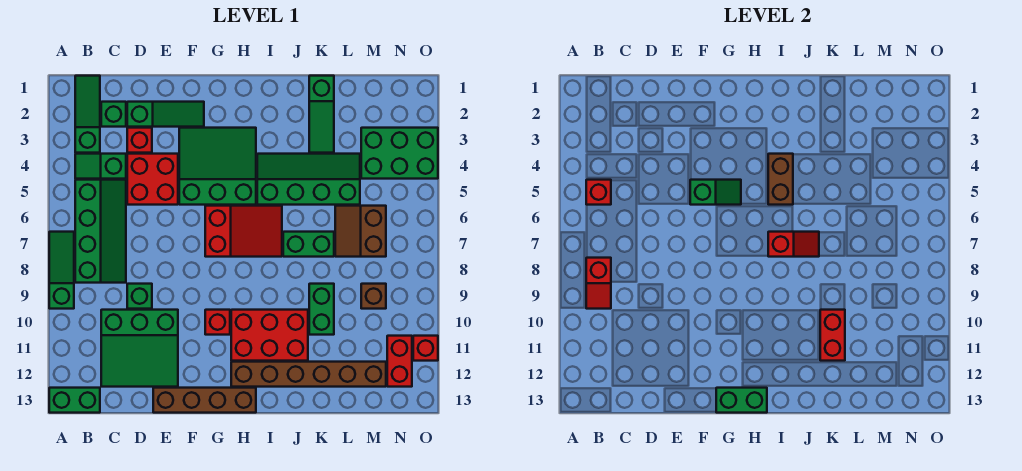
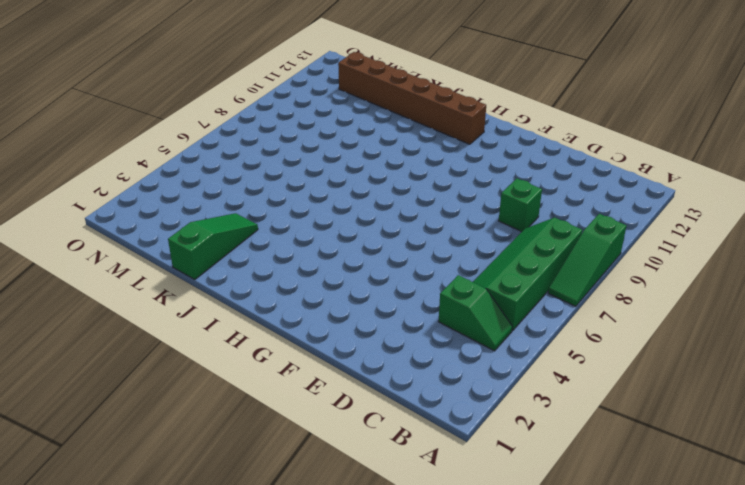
none -> green 1x2 brick [49,388,100,413]
none -> green 1x3 slope [75,76,100,153]
none -> green 1x1 brick [101,102,126,127]
none -> green 3x3 slope [101,310,178,387]

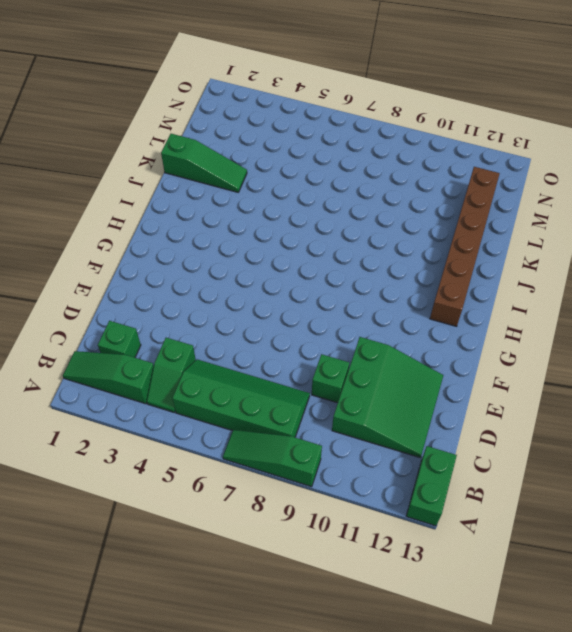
none -> green 1x3 slope [127,102,204,127]
none -> red 1x1 brick [127,128,152,153]
none -> red 2x2 brick [127,154,178,205]
none -> brown 1x4 brick [153,388,256,413]

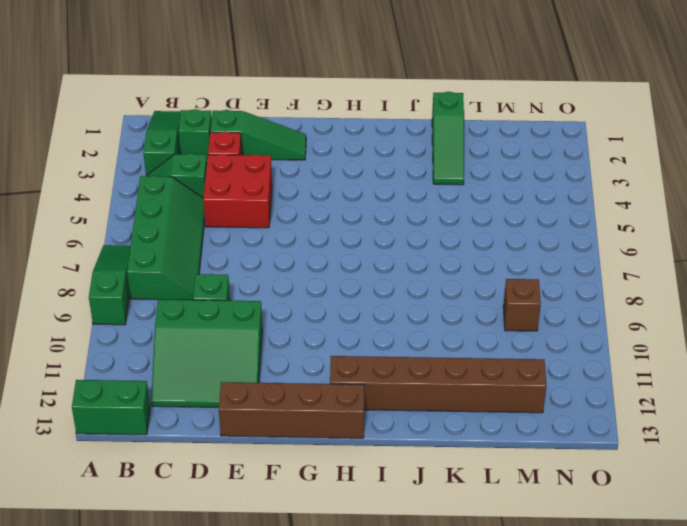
none -> green 3x3 slope [179,128,256,205]
none -> red 2x3 slope [205,206,282,257]
none -> red 1x1 brick [205,310,230,335]
none -> red 2x3 brick [231,310,308,361]

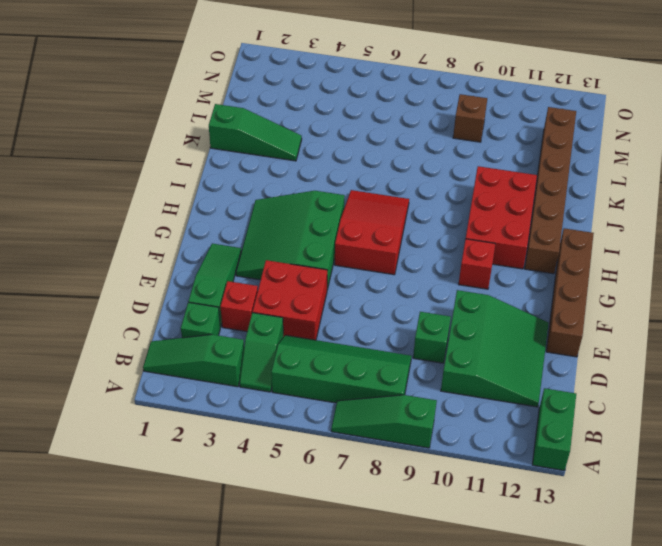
none -> green 2x4 slope [257,154,360,205]
none -> green 1x2 brick [283,232,334,257]
none -> green 1x2 brick [309,284,334,335]
none -> brown 2x2 slope [335,206,386,257]

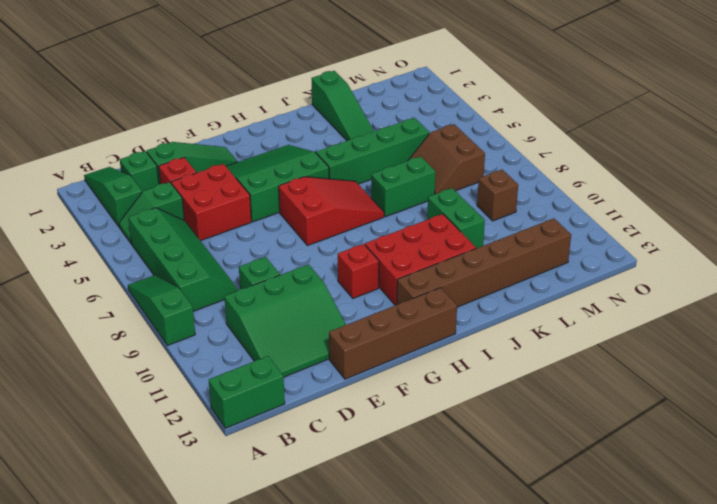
none -> green 2x3 brick [361,128,438,179]
none -> red 1x2 brick [387,336,412,387]
none -> red 1x1 brick [413,336,438,361]
none -> red 1x1 brick [586,180,611,205]

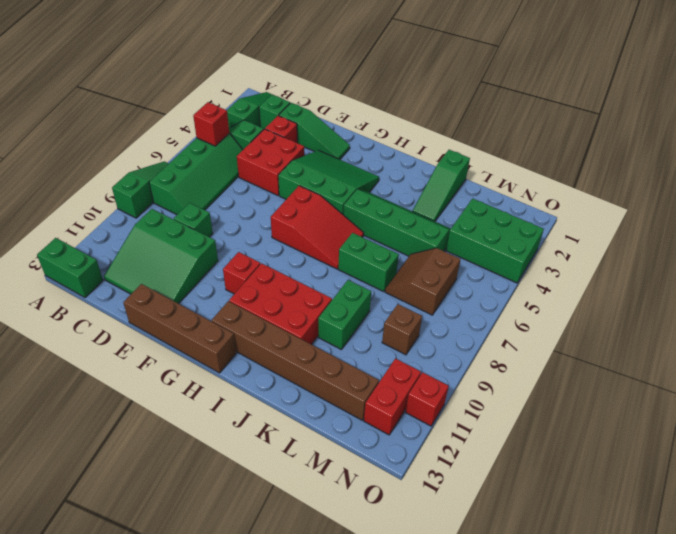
none -> red 1x2 slope [586,258,611,309]
none -> green 1x2 slope [690,180,741,205]
none -> green 1x2 brick [716,388,767,413]
none -> brown 1x2 brick [768,154,793,205]

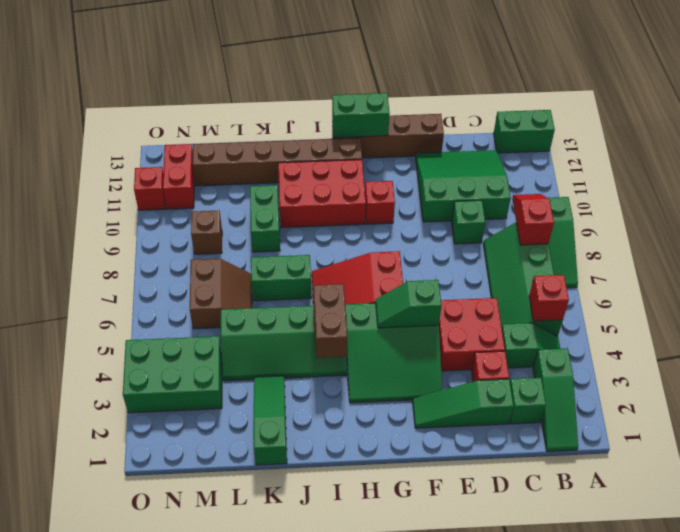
none -> red 1x2 slope [768,232,819,257]
none -> red 1x2 brick [820,310,845,361]

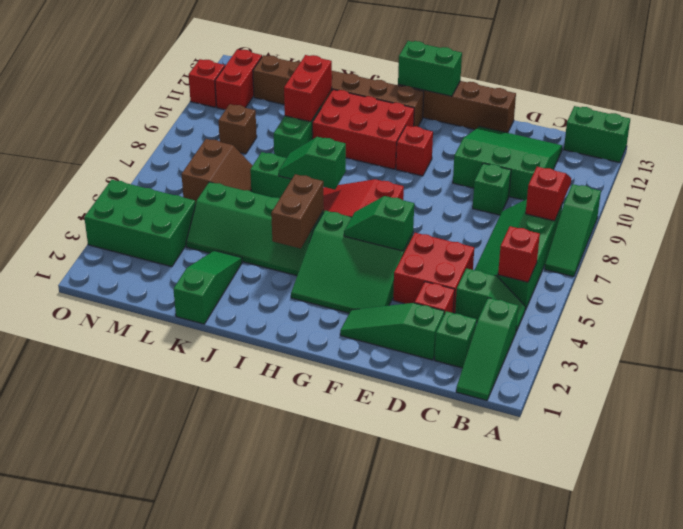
green 1x2 slope [279,137,346,189] -> red 1x2 slope [768,232,819,257]

